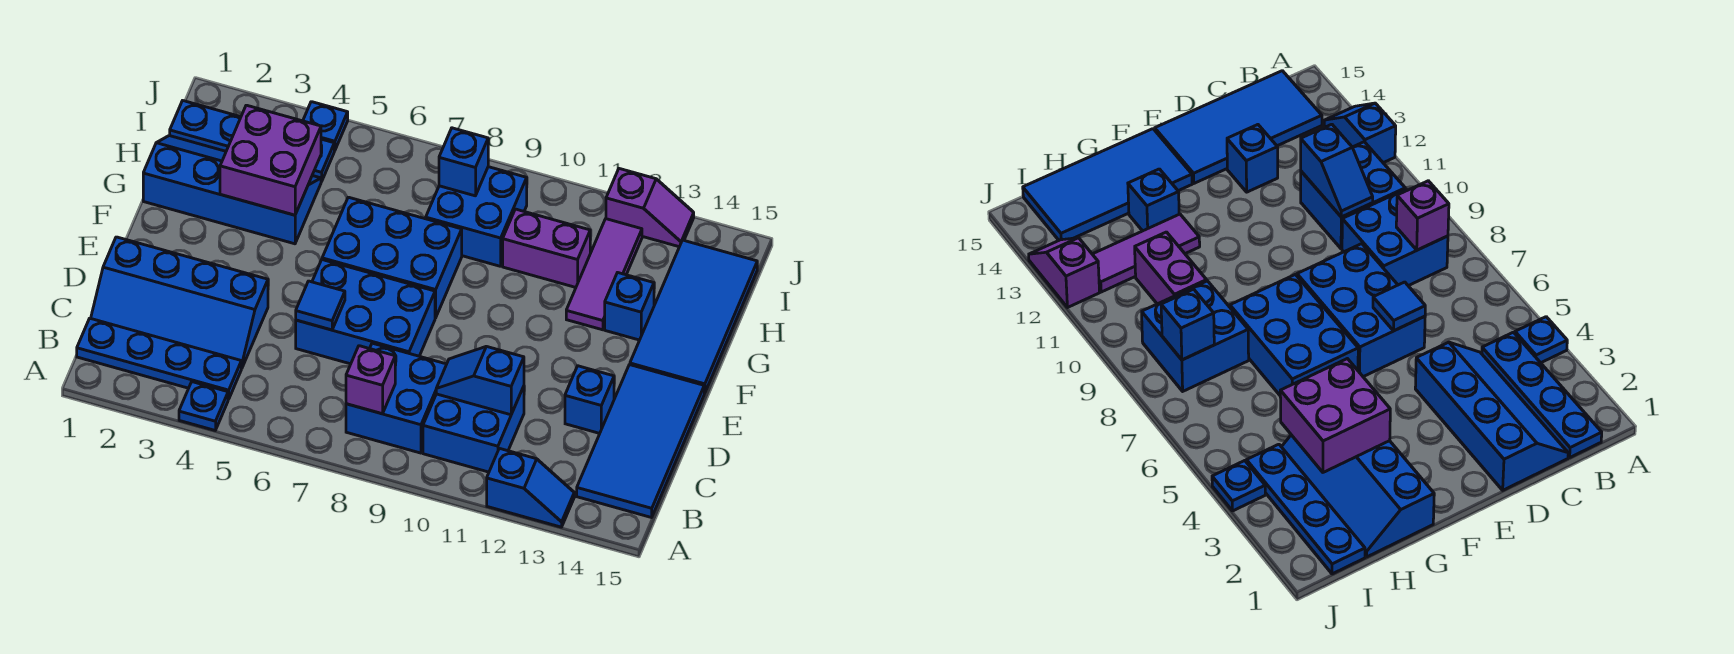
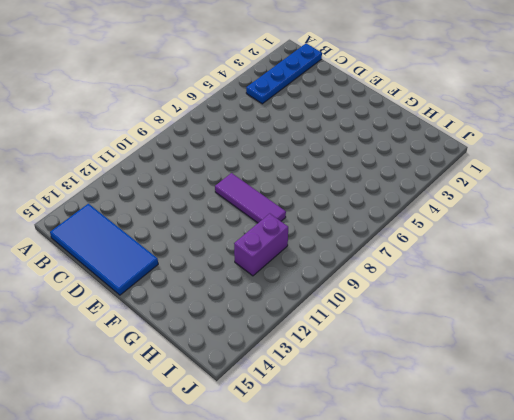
purple 1x3 tile [215,173,286,223] -> purple 1x3 tile moved to [566,219,642,330]
none -> blue 1x1 plate [179,382,228,430]
none -> blue 1x2 slope [487,448,574,527]
none -> blue 2x2 brick [346,343,447,453]

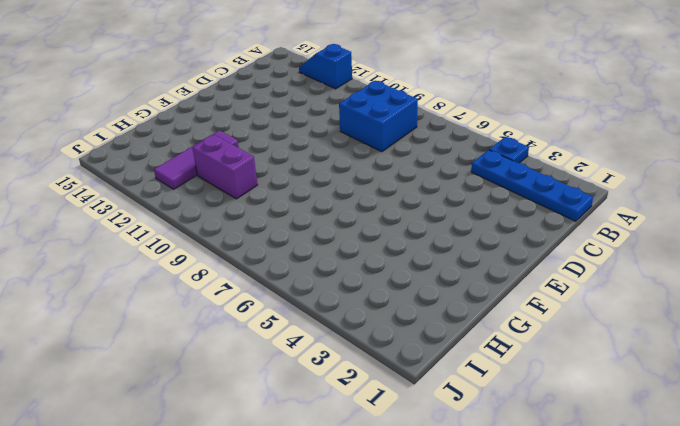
none -> blue 2x2 brick [423,386,524,472]
none -> blue 2x4 tile [577,365,704,518]
none -> blue 2x4 slope [91,237,268,368]

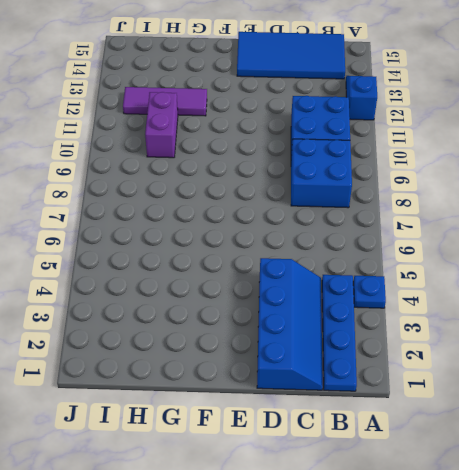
none -> blue 2x3 brick [296,260,435,364]
none -> blue 1x1 brick [565,366,614,433]
none -> blue 2x3 brick [322,197,462,318]

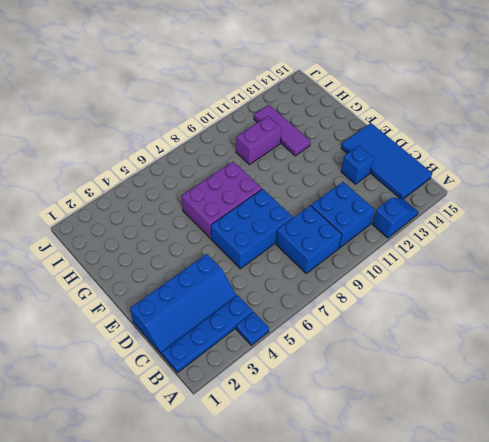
purple 2x3 brick [182,161,262,239] -> blue 2x3 brick [322,197,462,318]
none -> blue 2x4 tile [630,240,757,393]
none -> blue 2x4 slope [143,136,321,244]
none -> blue 1x1 brick [605,273,654,340]

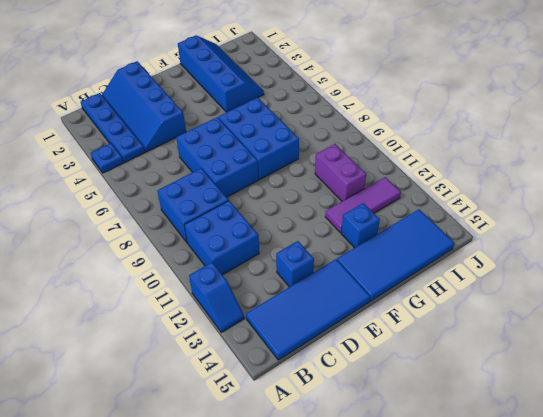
none -> blue 2x2 brick [426,167,527,266]
none -> blue 1x4 plate [170,101,334,182]
none -> blue 1x1 plate [303,102,348,150]

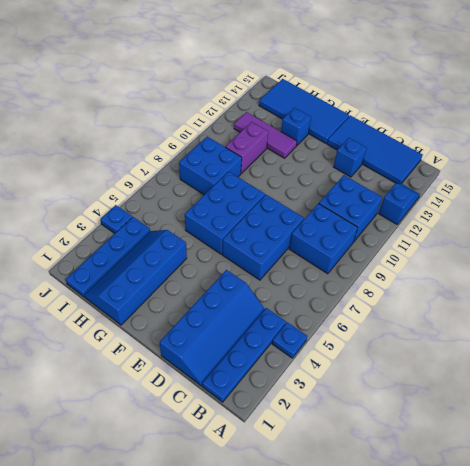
none -> purple 1x2 slope [606,169,694,247]
none -> purple 1x1 brick [346,346,395,414]
none -> blue 1x2 slope [436,347,524,415]

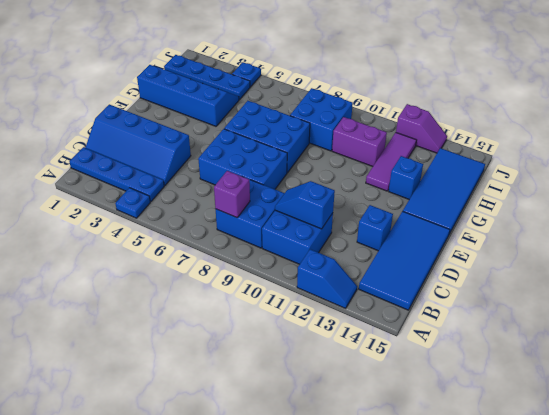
none -> blue 1x1 tile [296,281,345,330]
none -> purple 2x2 brick [220,105,321,215]
none -> blue 1x1 brick [439,128,488,196]

